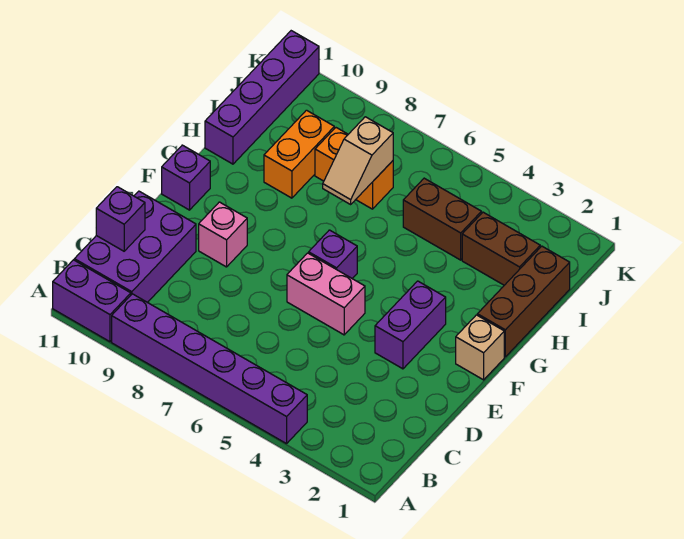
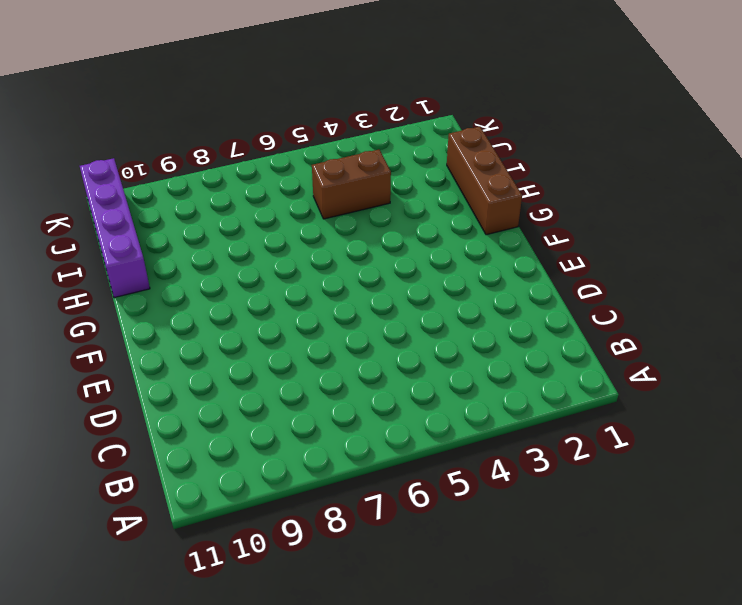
none -> purple 1x6 brick [112,294,307,444]
none -> purple 1x2 brick [53,260,131,342]
none -> purple 2x3 brick [74,191,196,303]

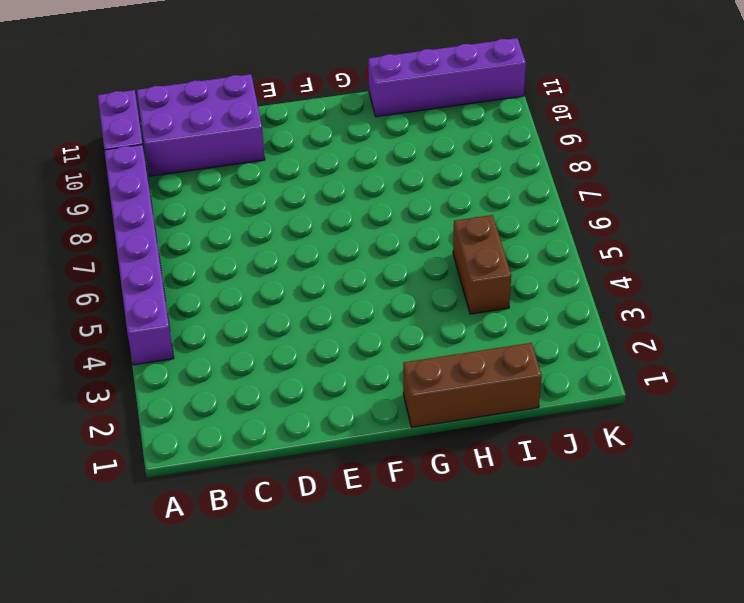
none -> purple 1x2 brick [375,281,446,369]
none -> pink 1x2 brick [287,253,365,335]
none -> pink 1x1 brick [199,202,247,267]

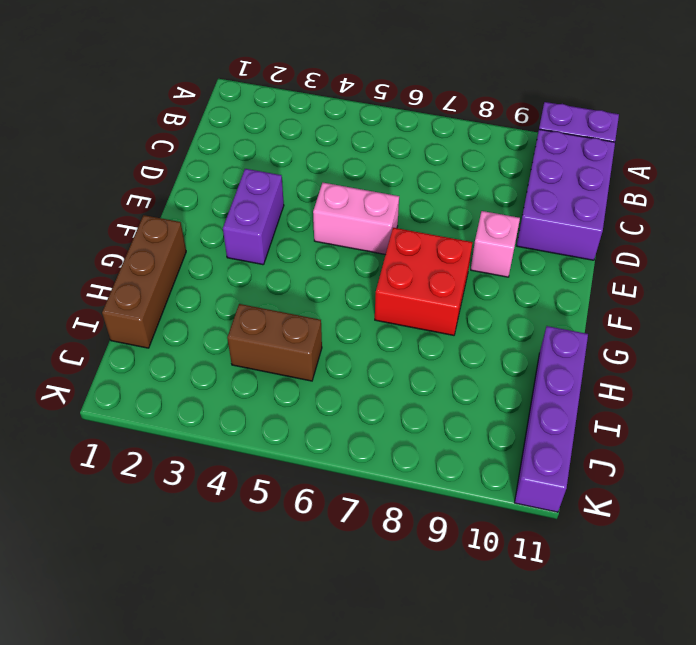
red 2x2 brick [375,228,473,335] -> none
none -> purple 1x6 brick [112,294,307,444]
none -> tan 1x1 brick [456,315,504,380]
none -> purple 1x1 brick [309,230,357,278]

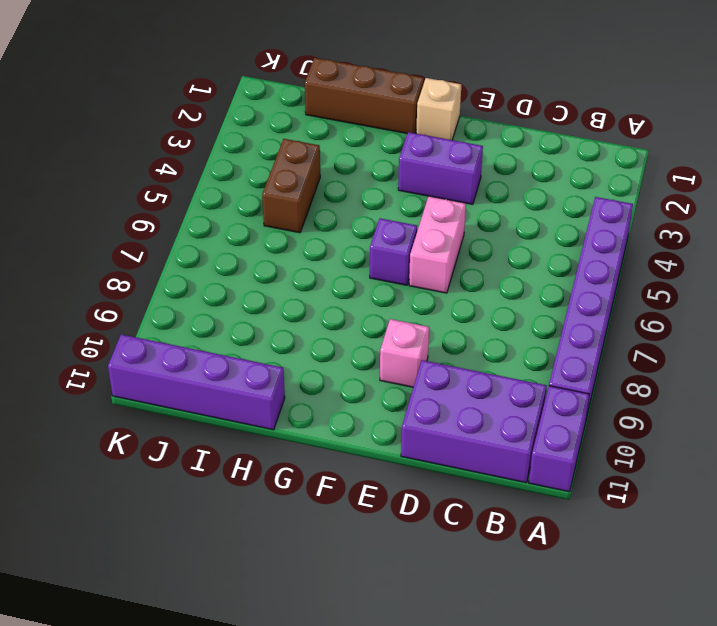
none -> purple 1x1 brick [162,145,210,210]
none -> orange 1x2 brick [264,110,334,198]
none -> brown 1x2 brick [462,212,540,285]

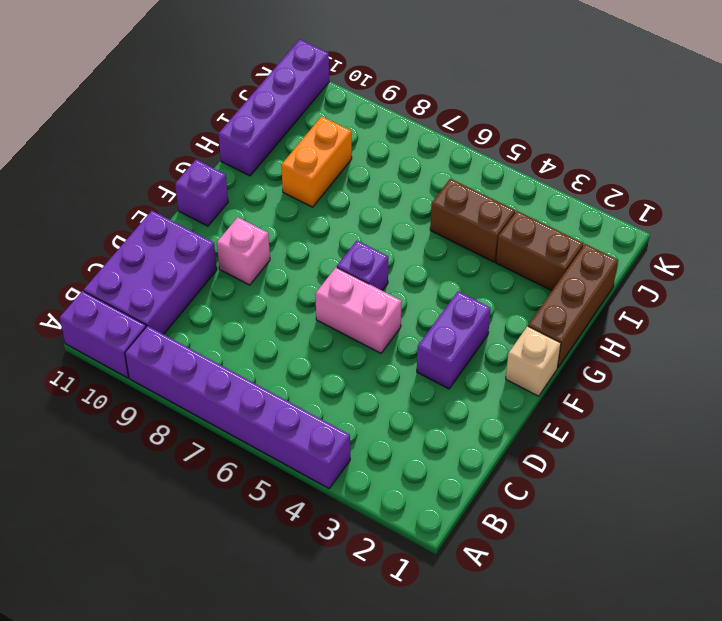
none -> orange 1x2 brick [315,128,393,209]
none -> purple 1x1 brick [96,187,145,251]
none -> tan 1x2 slope [323,117,393,204]

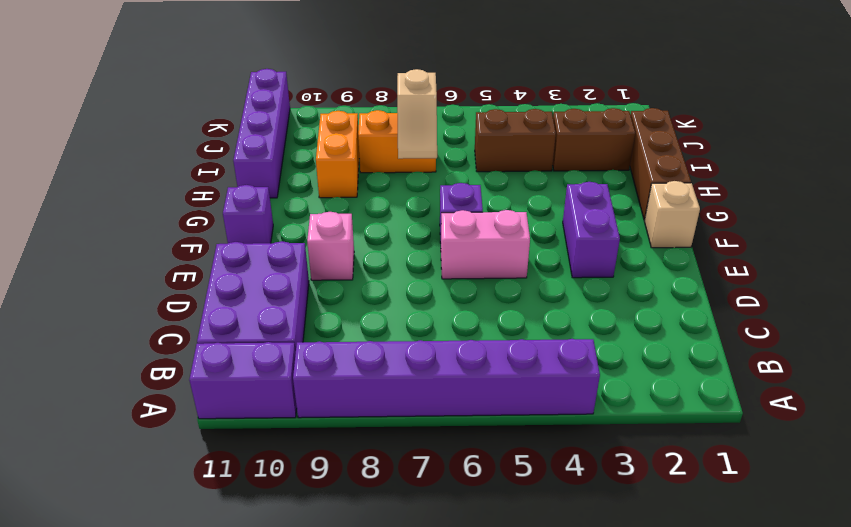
none -> purple 1x1 brick [96,187,145,251]

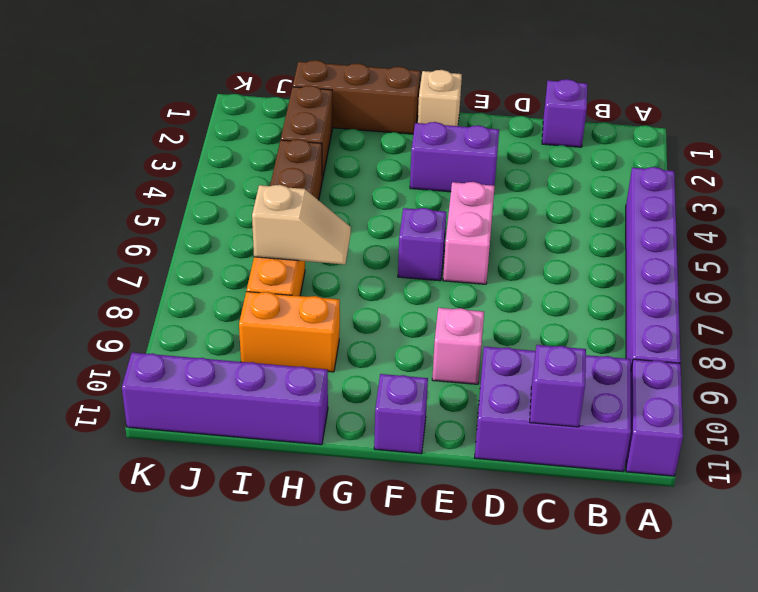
purple 1x1 brick [542,79,587,147] -> none

